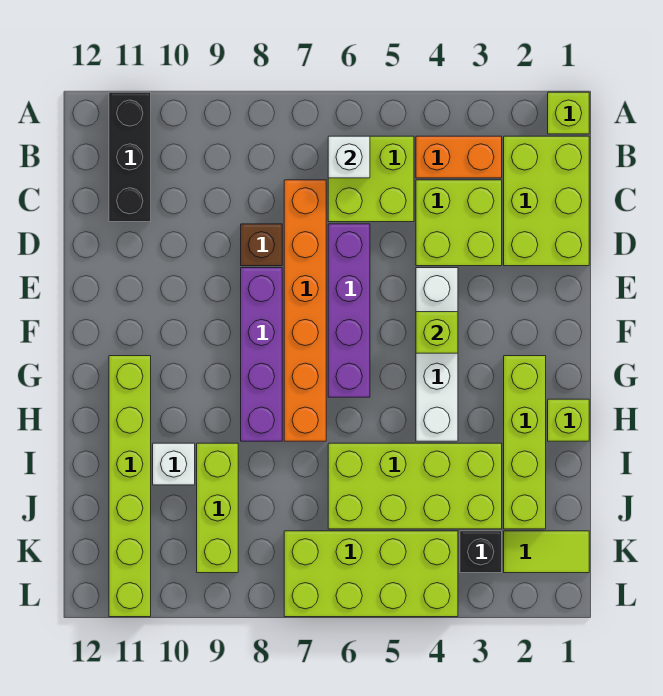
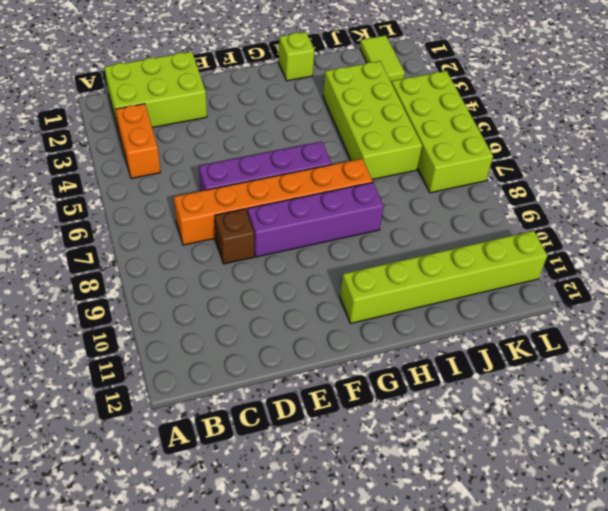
none -> lime 1x1 brick [548,92,589,134]
none -> black 1x3 brick [109,92,151,222]
none -> lime 2x2 brick [328,136,414,222]

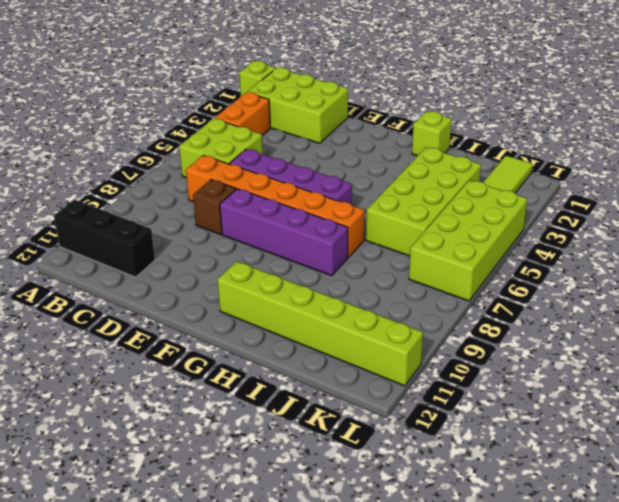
none -> lime 2x2 brick [416,180,502,266]
none -> white 1x4 brick [416,268,458,441]
none -> lime 1x4 brick [504,356,546,529]

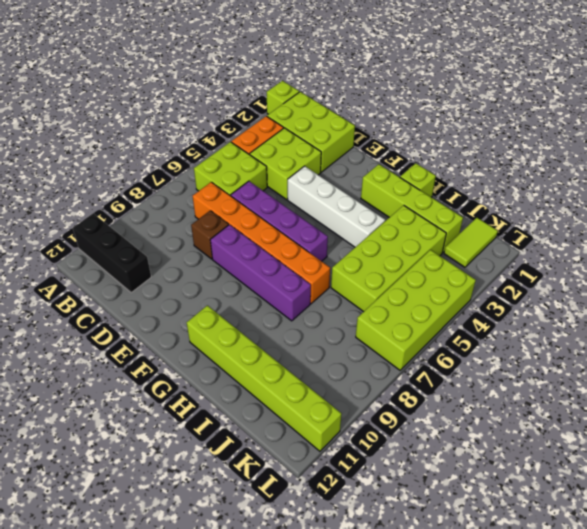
none -> lime 1x3 brick [197,443,238,573]
none -> white 1x1 brick [153,443,195,485]
none -> black 1x1 brick [460,531,502,573]

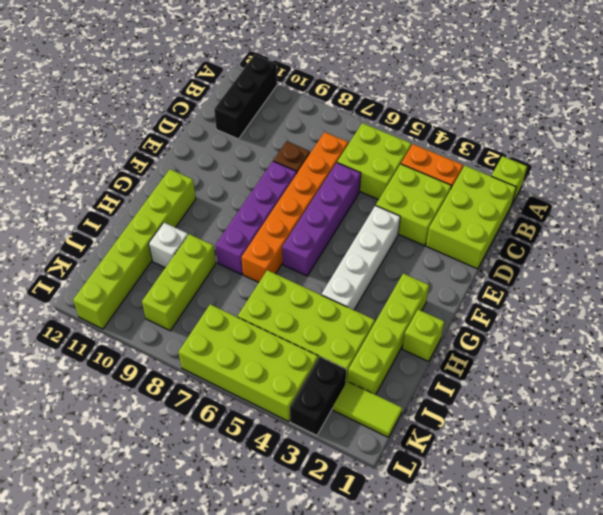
black 1x2 brick [290,357,346,435] -> black 1x1 brick [460,531,502,573]
none -> white 1x1 brick [328,136,370,178]
none -> lime 1x1 brick [416,312,458,353]

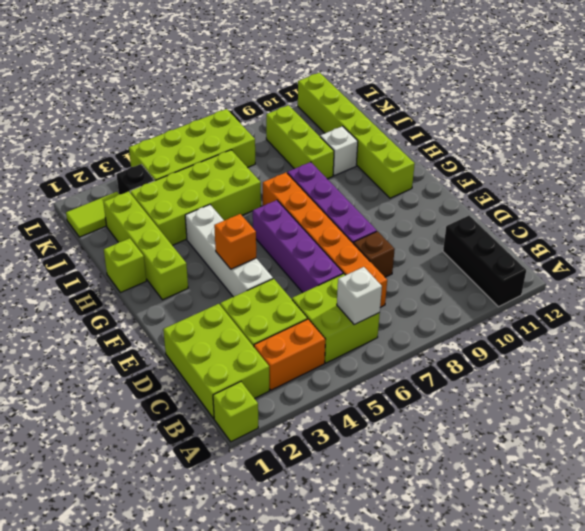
orange 1x1 brick [214,214,256,269] -> lime 1x1 brick [416,312,458,353]

